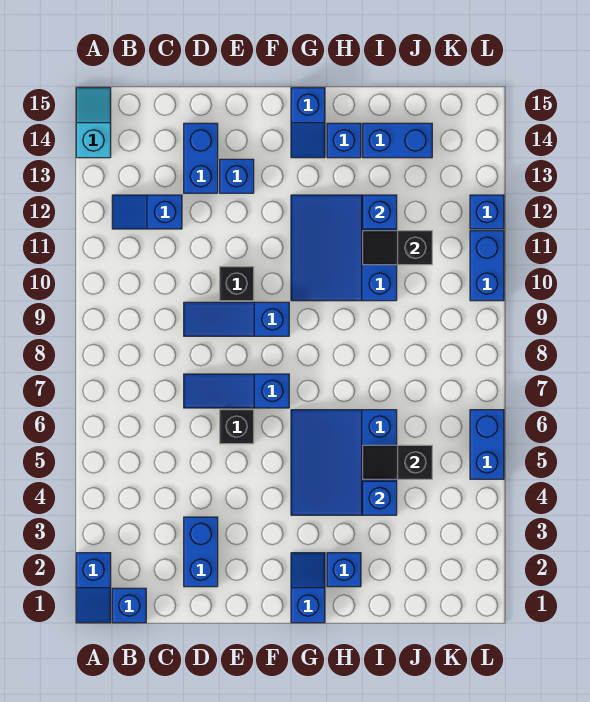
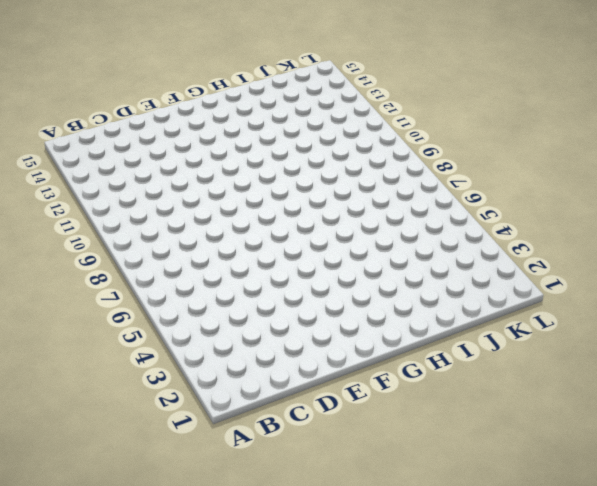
none -> blue 1x2 slope [76,553,111,623]
none -> cyan 1x2 slope [76,88,111,158]
none -> blue 1x1 brick [112,588,146,623]

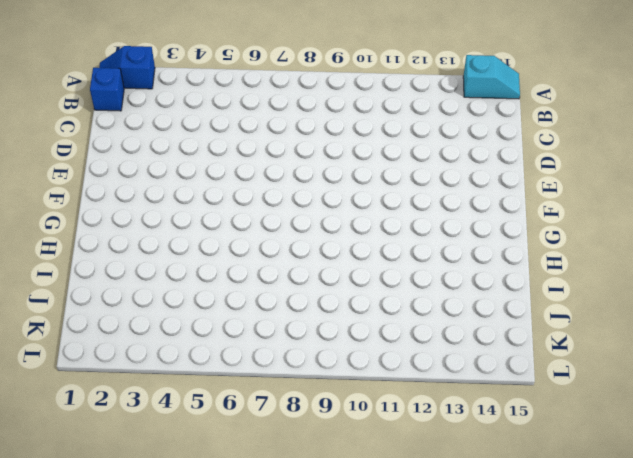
none -> blue 1x2 slope [112,195,182,229]
none -> blue 1x2 brick [184,517,218,587]
none -> blue 1x3 slope [184,374,289,408]

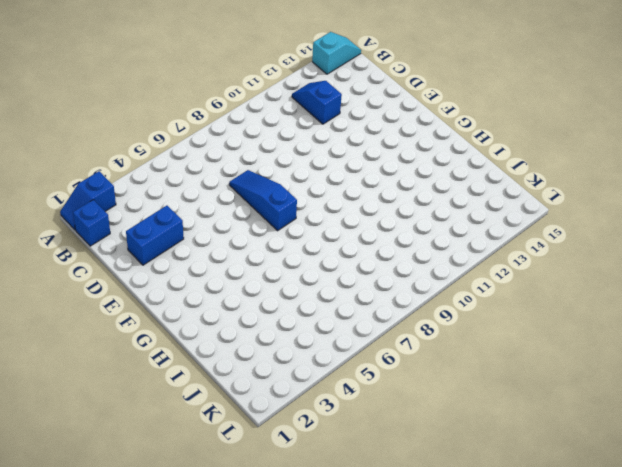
none -> blue 1x3 slope [184,302,289,336]
none -> blue 1x2 brick [184,123,218,193]
none -> black 1x1 brick [220,410,254,444]

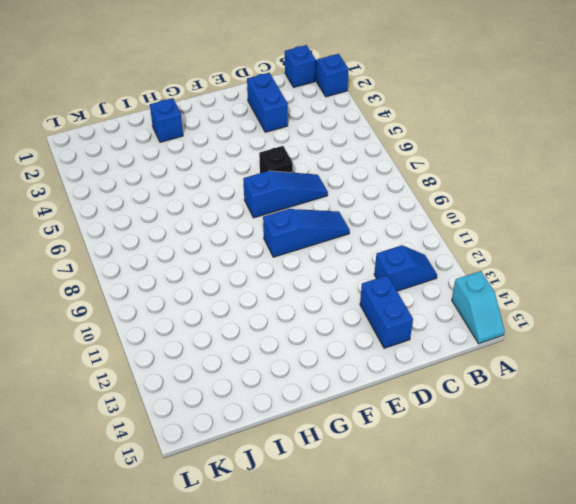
none -> black 1x1 brick [220,267,254,301]
none -> blue 1x1 brick [220,159,254,193]
none -> blue 1x2 slope [291,553,325,623]

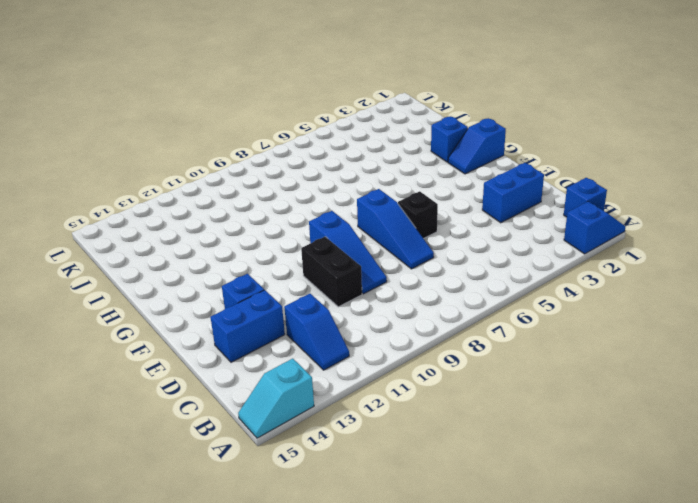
black 1x2 brick [301,237,362,307] -> black 1x1 brick [220,267,254,301]
none -> blue 3x3 slope [291,410,397,515]
none -> blue 3x3 slope [291,195,397,301]
none -> blue 1x2 slope [291,88,325,158]

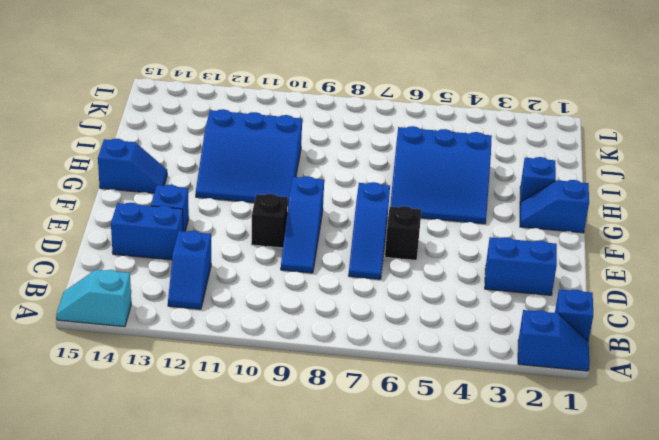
none -> blue 1x1 brick [327,123,361,158]
none -> blue 1x2 brick [363,123,432,158]
none -> blue 1x2 brick [470,410,504,479]

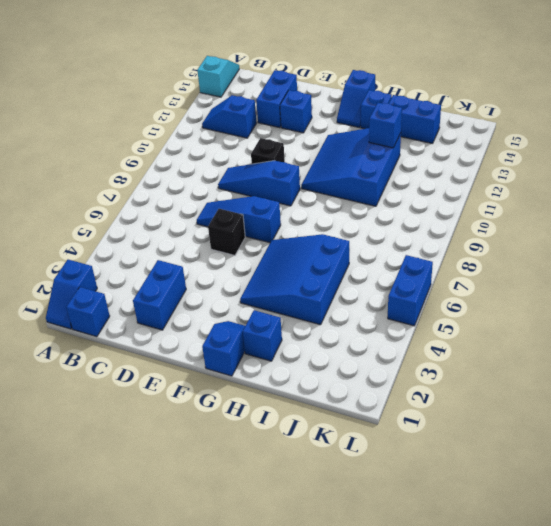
none -> blue 1x2 brick [470,231,504,301]
none -> blue 1x1 brick [470,195,504,229]
none -> blue 1x1 brick [363,481,397,515]

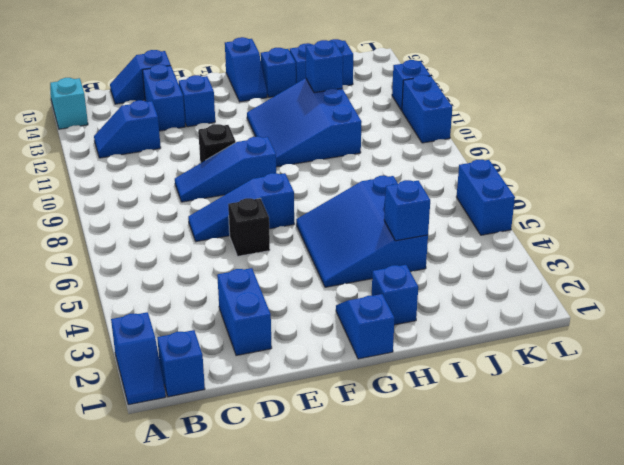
blue 1x2 slope [110,50,171,104] -> none
none -> black 1x2 slope [363,445,432,479]
none -> black 1x2 slope [363,231,432,265]

